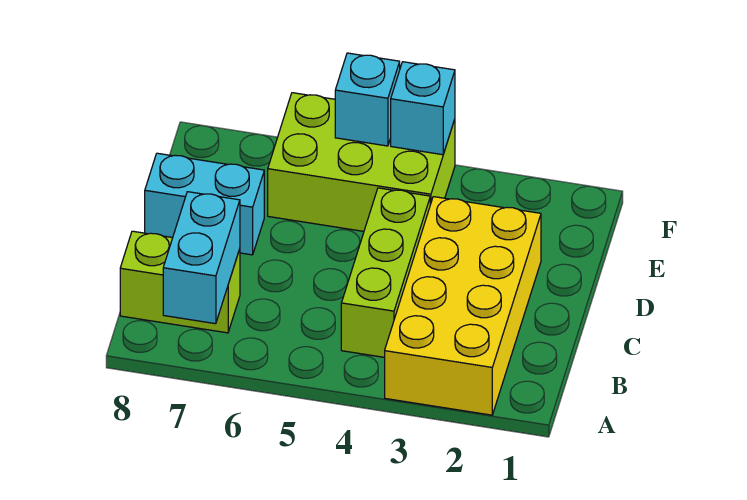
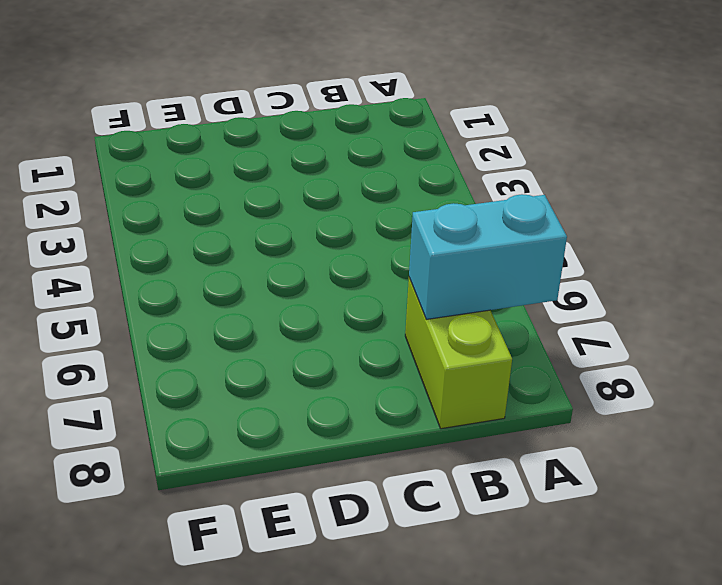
none -> yellow 2x4 brick [385,197,541,415]
none -> lime 1x3 brick [341,188,430,357]

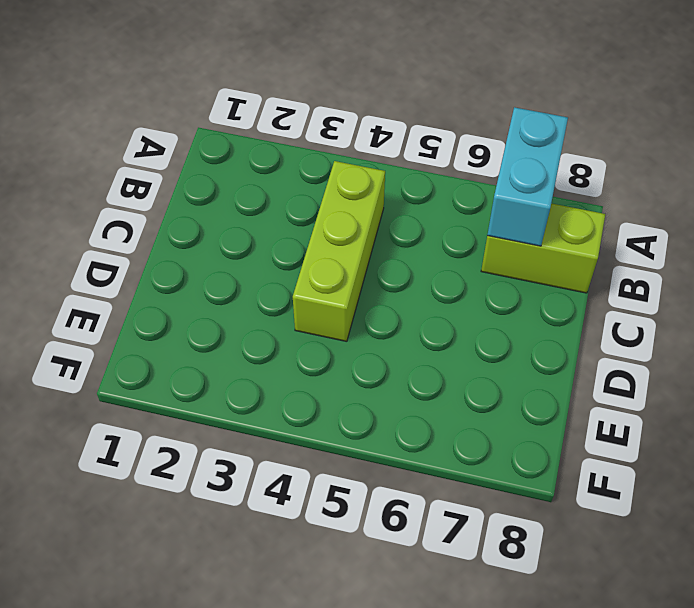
none -> yellow 2x4 brick [385,197,541,415]
none -> cyan 1x2 brick [145,153,264,255]

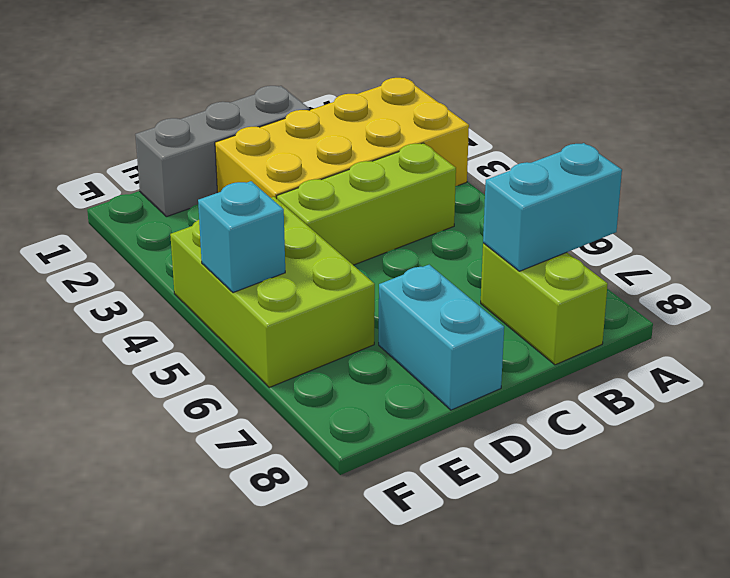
grey 1x3 brick [135,86,310,217] -> none
none -> cyan 1x1 brick [391,62,455,155]

